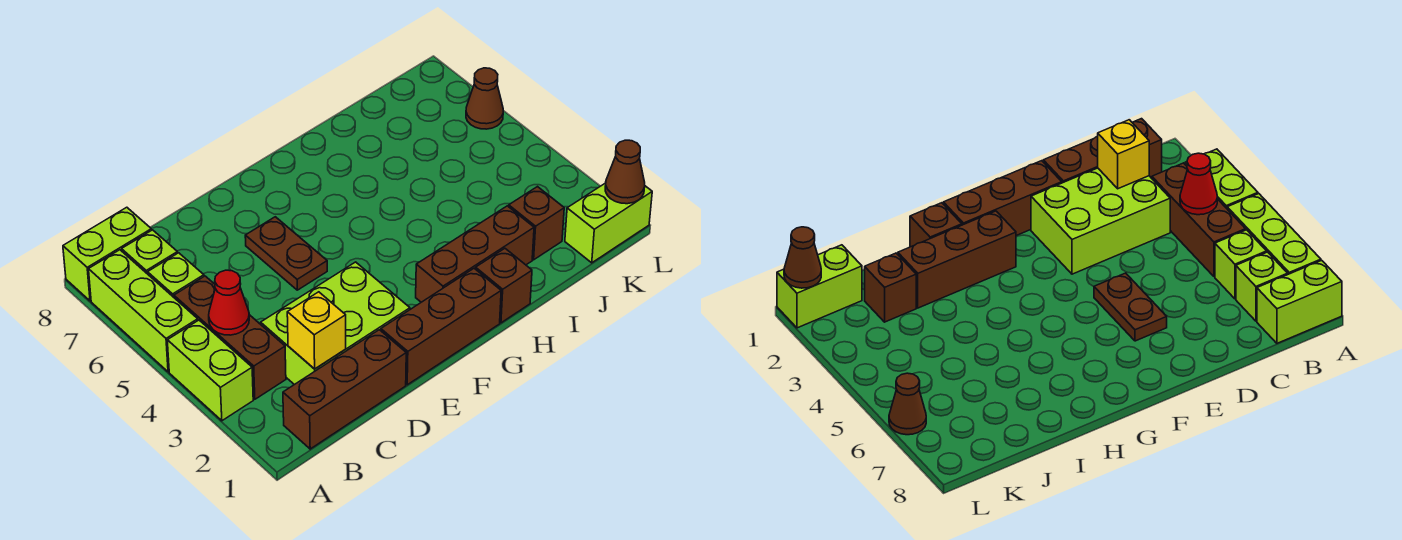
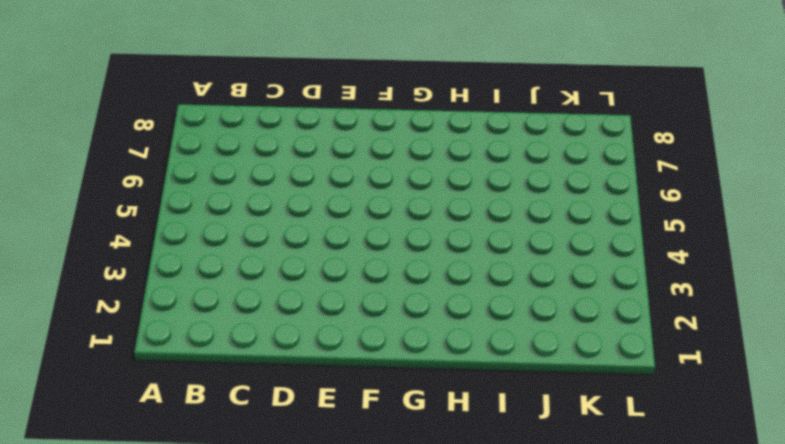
none -> lime 1x2 brick [167,320,253,421]
none -> lime 1x3 brick [89,250,198,372]
none -> lime 1x2 brick [63,207,151,301]

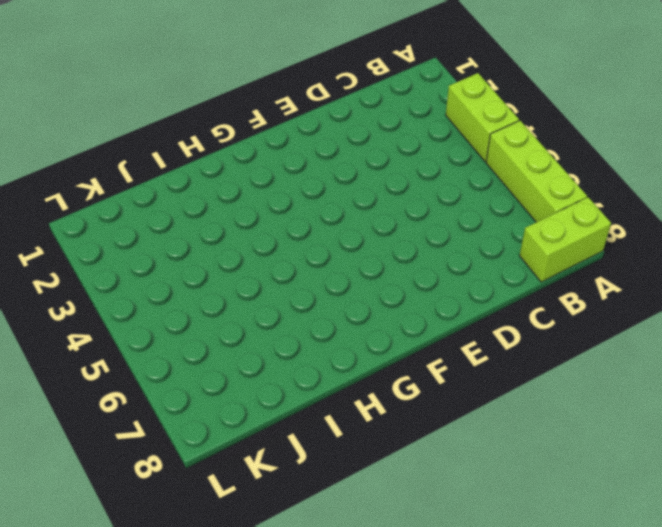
none -> brown 1x3 brick [283,330,406,449]
none -> brown 1x3 brick [174,276,286,399]
none -> lime 1x1 brick [148,253,204,297]

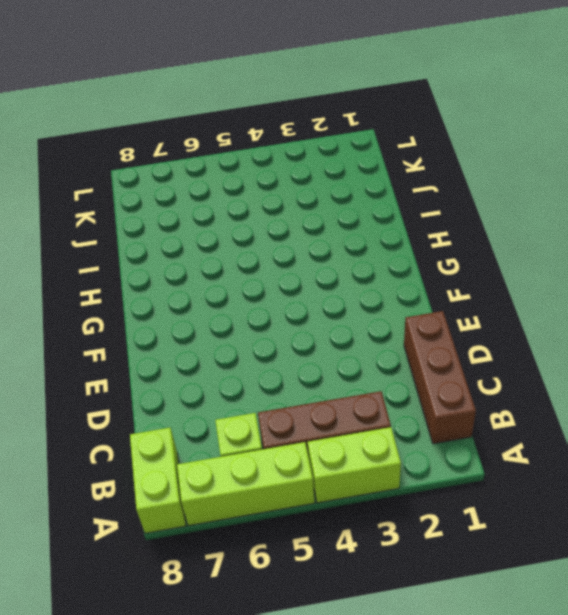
none -> lime 1x1 brick [122,230,177,274]
none -> lime 2x3 brick [261,262,410,385]
none -> brown 1x3 brick [381,268,501,385]

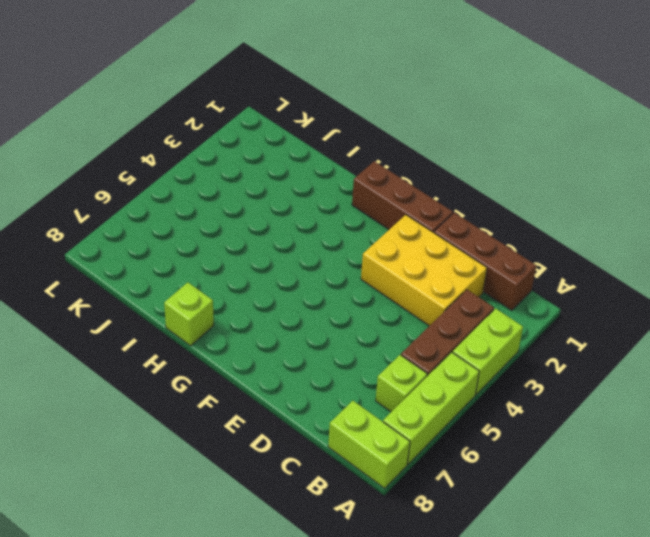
yellow 2x3 brick [361,215,487,326] -> lime 2x3 brick [261,262,410,385]
lime 1x1 brick [164,282,214,346] -> lime 1x1 brick moved to [122,230,177,274]
none -> brown 1x2 plate [245,217,327,290]
none -> brown 1x3 brick [416,206,534,302]
none -> brown 1x1 brick [476,248,532,323]

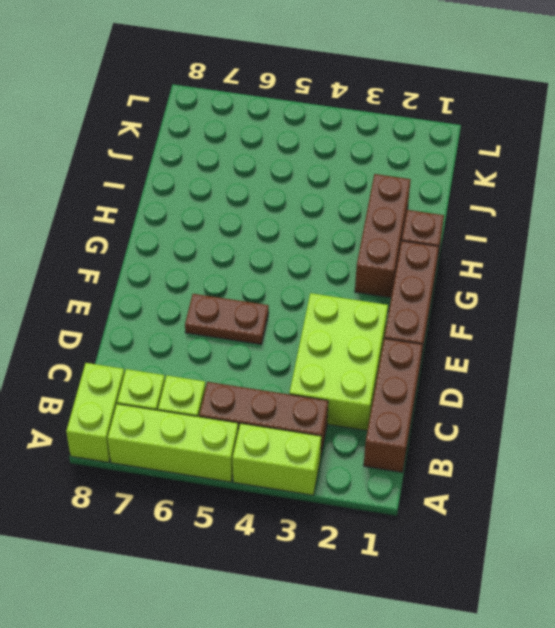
none -> brown 1x1 brick [509,187,564,260]
none -> lime 1x2 brick [565,183,652,263]
none -> brown 1x1 cone [466,68,503,129]

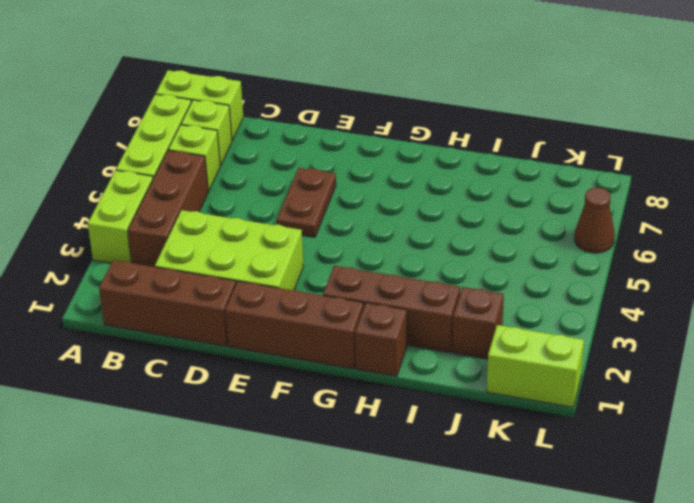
none -> red 1x1 cone [209,270,249,335]
none -> yellow 1x1 brick [287,292,346,369]
none -> brown 1x1 cone [605,140,645,204]

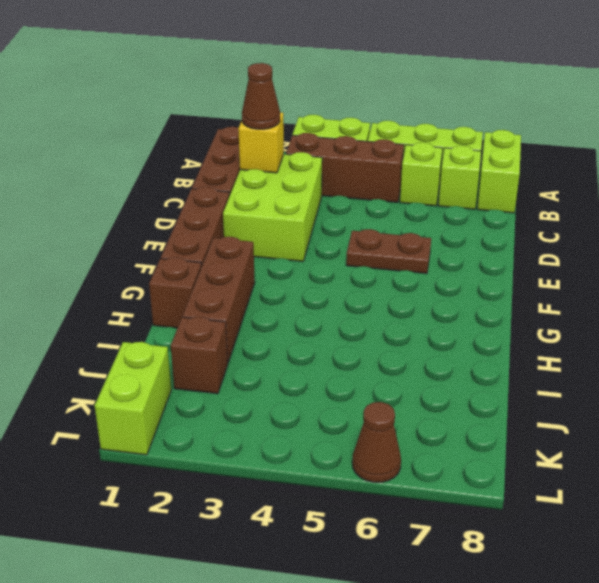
brown 1x1 cone [242,63,280,129] -> brown 1x1 cone moved to [605,140,645,204]
none -> red 1x1 cone [209,270,249,335]

